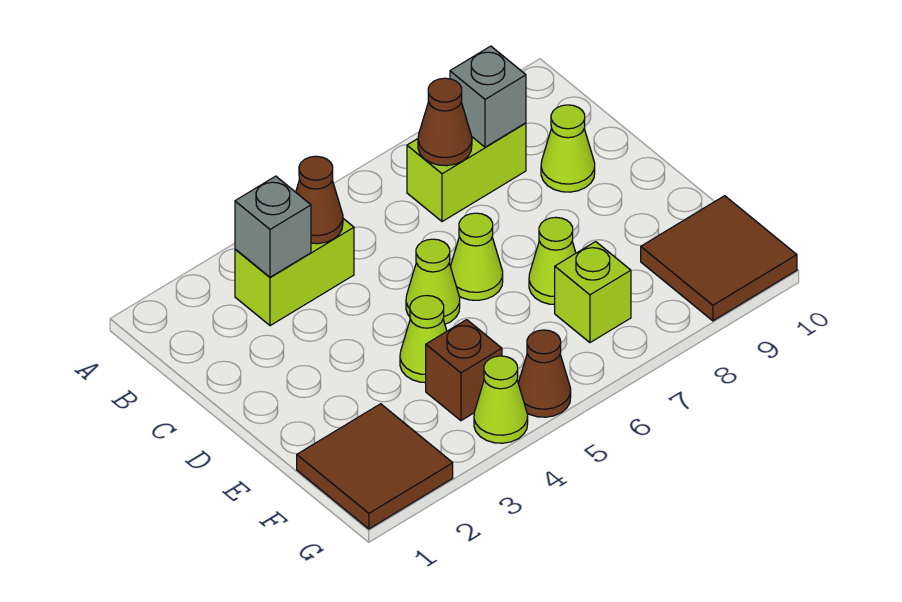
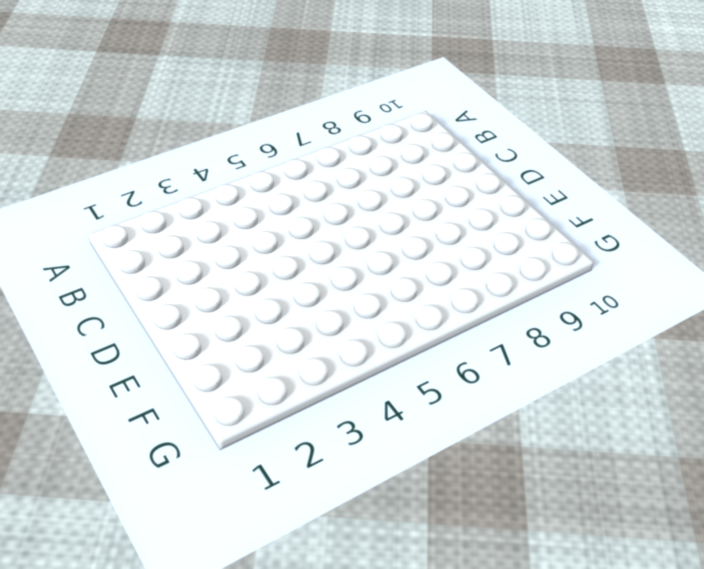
none -> lime 1x2 brick [235,219,354,326]
none -> lime 1x2 brick [407,123,526,222]
none -> lime 1x1 cone [541,105,595,192]

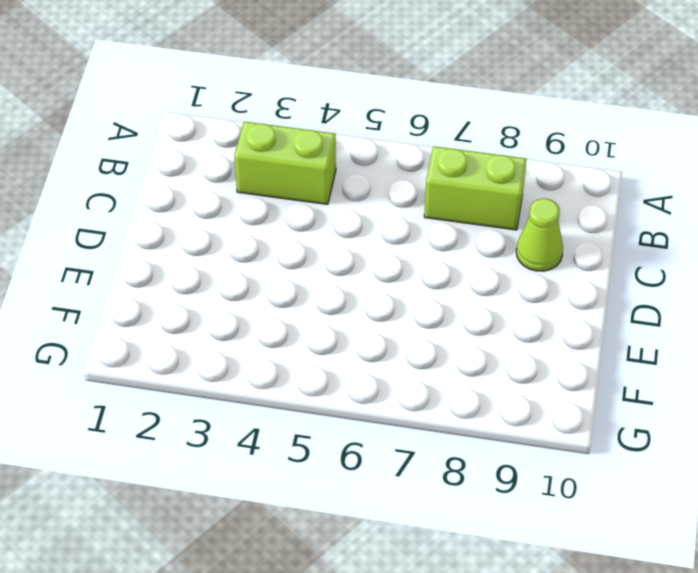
none -> lime 1x1 cone [406,239,460,324]
none -> lime 1x1 cone [450,213,503,300]
none -> lime 1x1 cone [400,295,447,383]

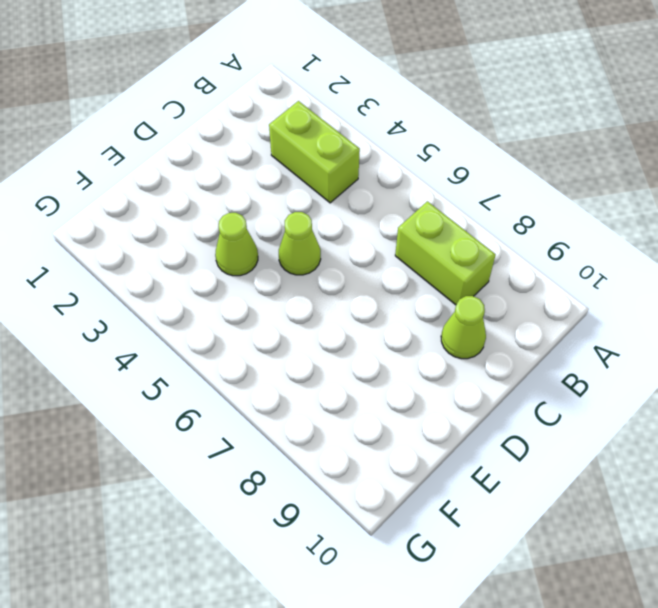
none -> lime 1x1 cone [450,213,503,300]
none -> lime 1x1 cone [529,217,576,305]
none -> brown 2x2 tile [297,404,453,529]

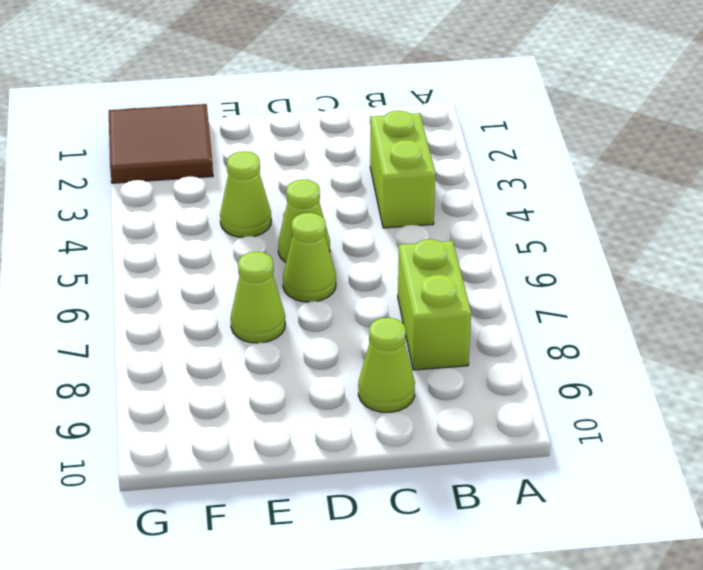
none -> brown 1x1 brick [426,320,502,421]
none -> lime 1x1 brick [555,242,631,342]
none -> brown 2x2 tile [641,196,797,321]

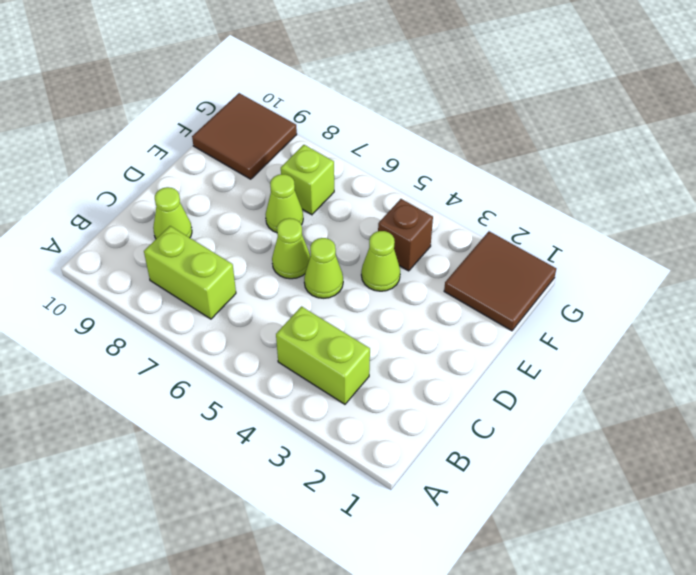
none -> lime 1x1 cone [474,356,528,443]
none -> brown 1x1 cone [518,330,571,417]
none -> grey 1x1 brick [235,176,311,277]

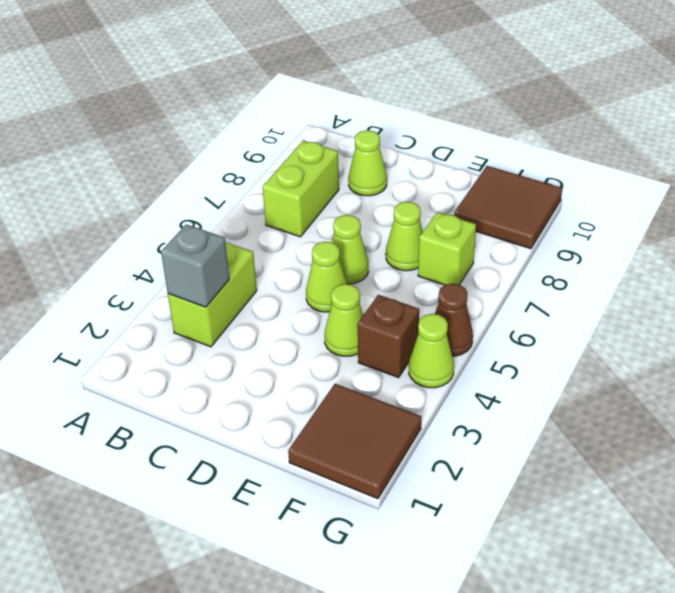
none -> brown 1x1 cone [296,156,343,244]
none -> brown 1x1 cone [418,78,472,166]
none -> grey 1x1 brick [450,46,526,147]

